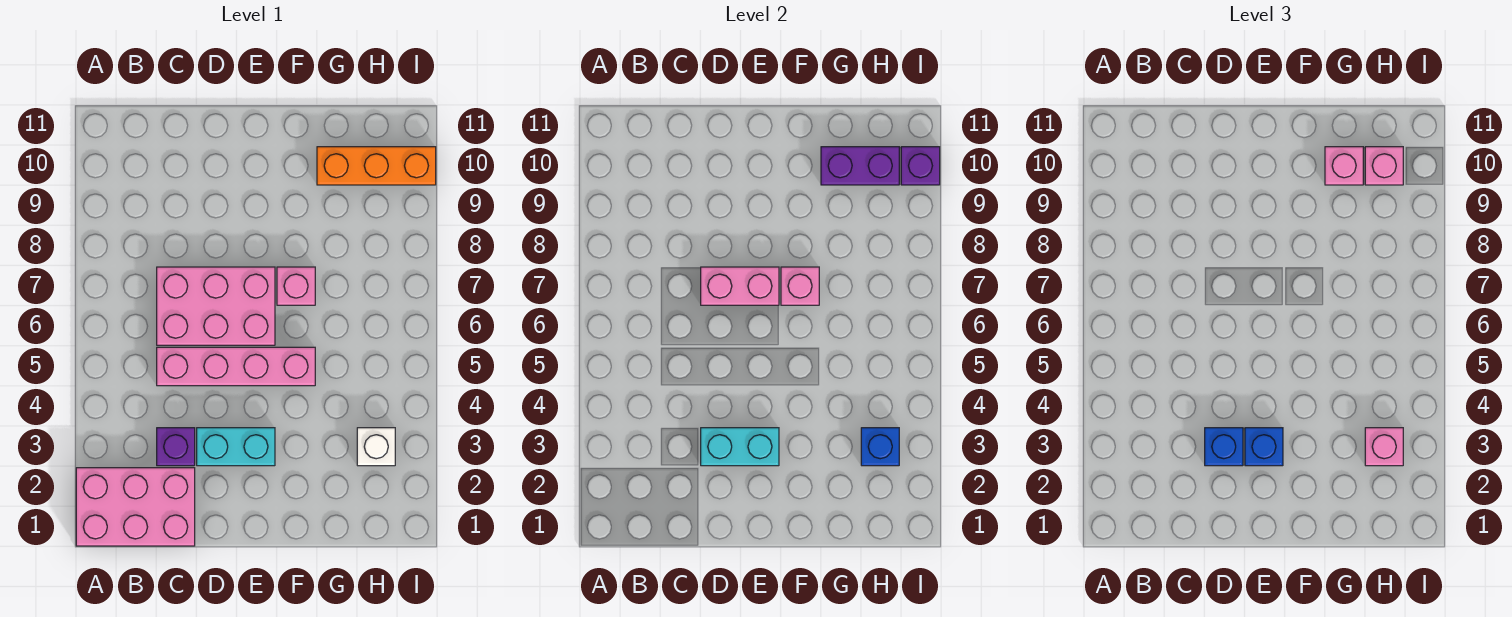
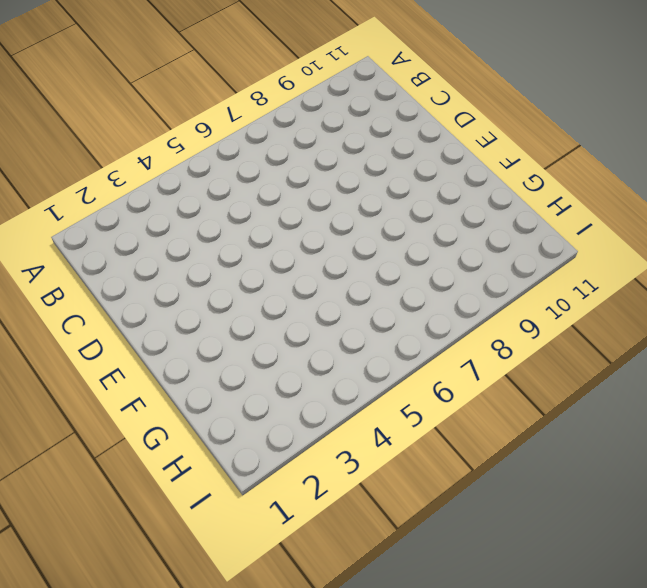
none -> pink 2x3 brick [76,468,195,546]
none -> purple 1x1 brick [157,428,195,466]
none -> pink 1x4 brick [157,347,315,386]

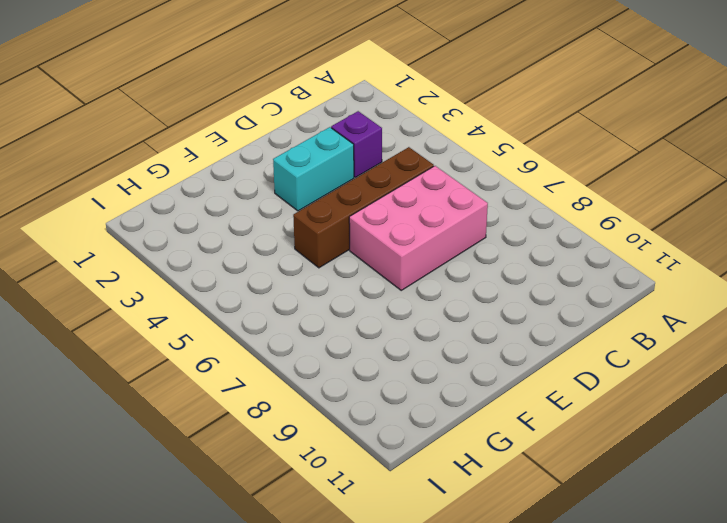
brown 1x4 brick [293,147,434,268] -> pink 1x4 brick [157,347,315,386]
none -> pink 2x3 brick [76,468,195,546]
none -> pink 1x1 brick [277,267,315,305]
none -> orange 1x3 brick [317,147,436,185]

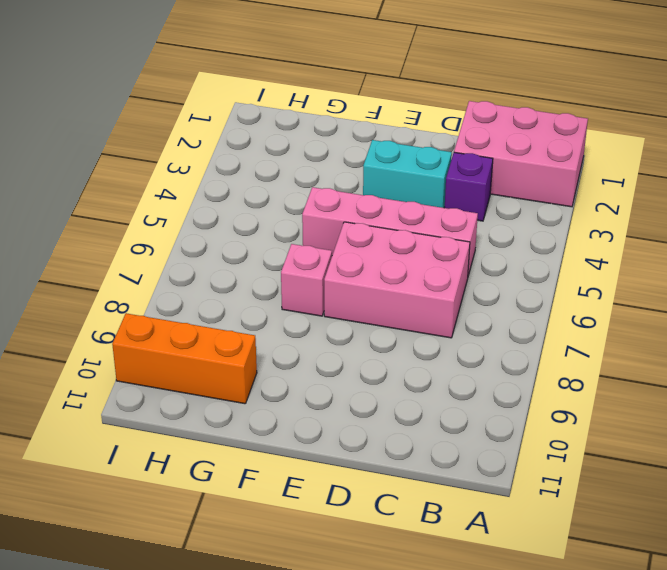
none -> white 1x1 brick [357,428,395,466]
none -> cyan 1x2 brick [701,428,779,466]
none -> pink 1x2 brick [701,267,779,305]

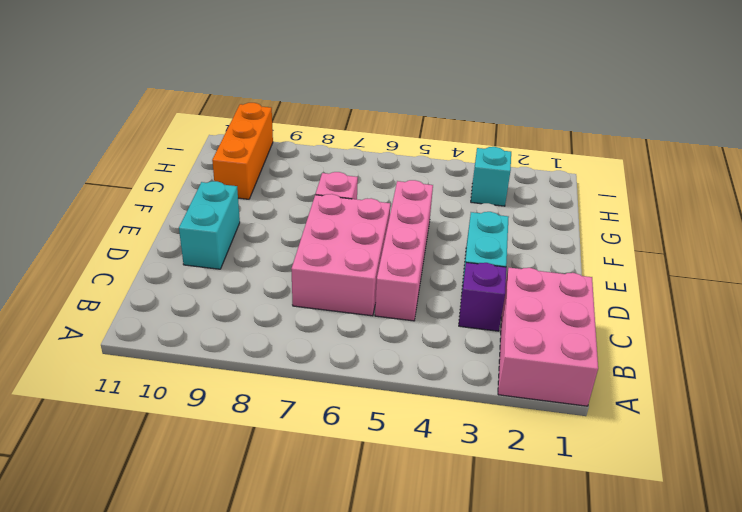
cyan 1x2 brick [179,181,240,269] -> cyan 1x2 brick moved to [701,428,779,466]
cyan 1x1 brick [471,147,511,206] -> white 1x1 brick [357,428,395,466]
none -> pink 1x2 brick [701,267,779,305]
none -> pink 1x1 brick [781,267,819,305]
none -> purple 1x2 brick [821,147,899,185]

